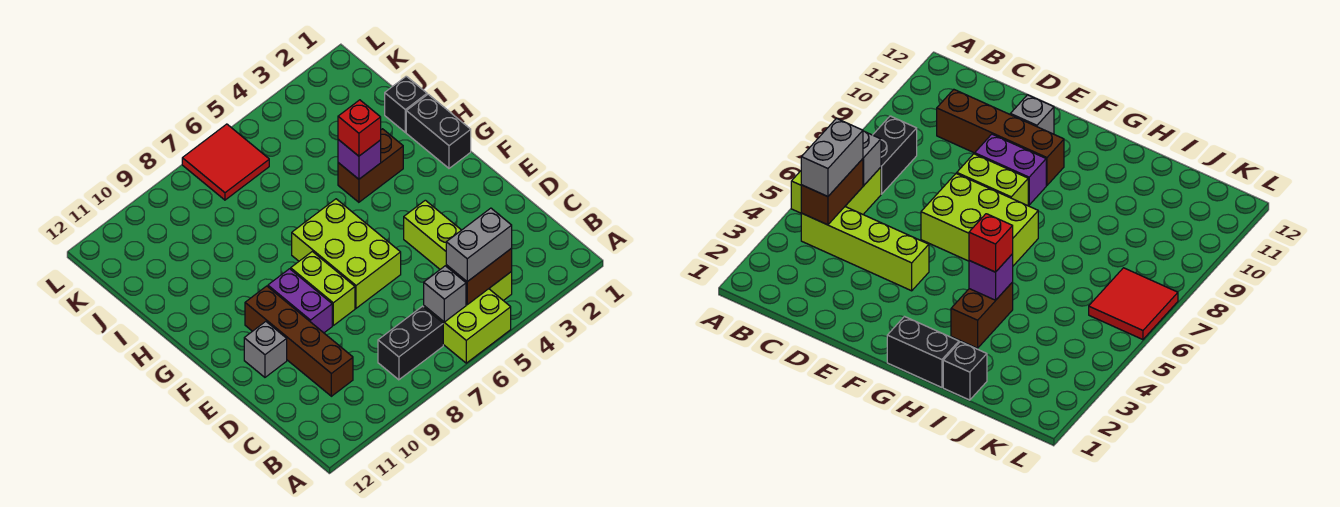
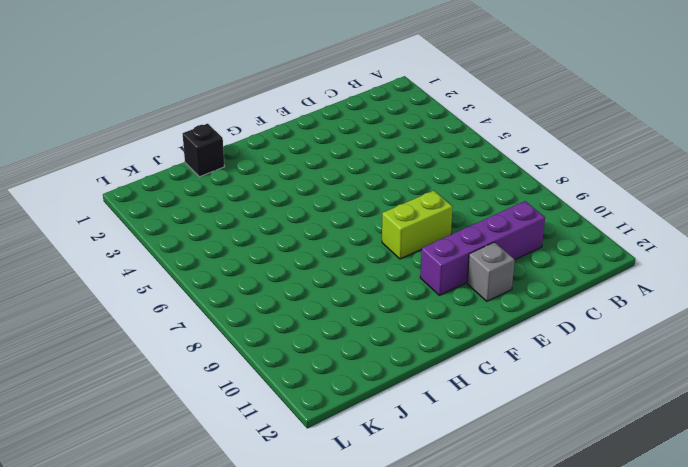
purple 1x4 brick [420,201,545,295] -> brown 1x4 brick [245,286,353,396]
none -> lime 2x2 brick [424,289,511,363]
none -> lime 1x4 brick [404,200,512,301]
none -> black 1x2 brick [378,306,443,380]

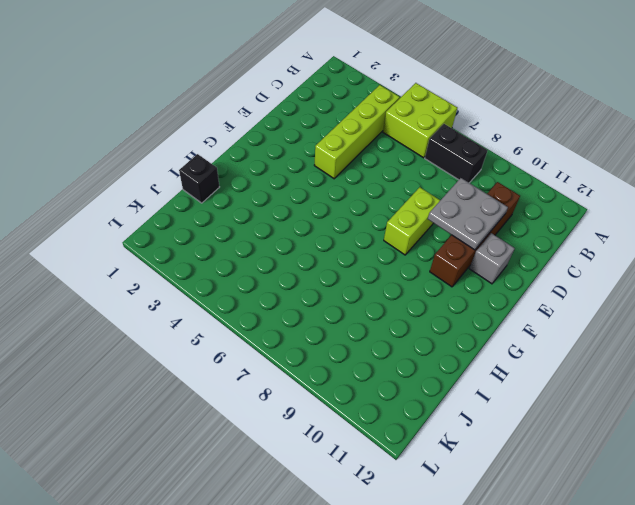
grey 2x2 plate [428,178,508,250] -> none
none -> lime 2x3 brick [292,199,401,308]
none -> purple 1x2 brick [268,269,332,333]
none -> black 1x2 brick [406,94,471,168]

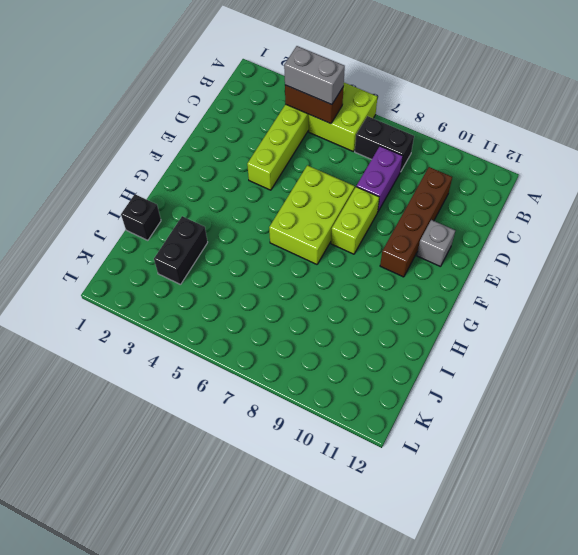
purple 1x2 brick [356,146,403,211] -> purple 1x2 brick moved to [268,269,332,333]
black 1x2 brick [154,216,208,285] -> black 1x2 brick moved to [406,94,471,168]
none -> brown 1x2 brick [338,129,403,202]
none -> red 2x2 tile [182,124,269,200]
none -> grey 1x1 brick [424,266,466,322]

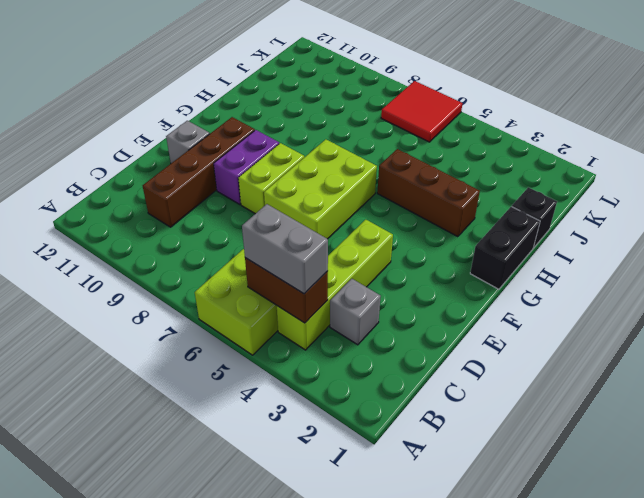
grey 1x1 brick [330,279,381,345] -> grey 1x1 brick moved to [424,266,466,322]
brown 1x3 brick [377,149,480,237] -> brown 1x2 brick [338,129,403,202]
none -> black 1x2 brick [378,306,443,380]
none -> purple 1x1 brick [338,140,381,179]
none -> red 1x1 brick [338,100,381,156]

